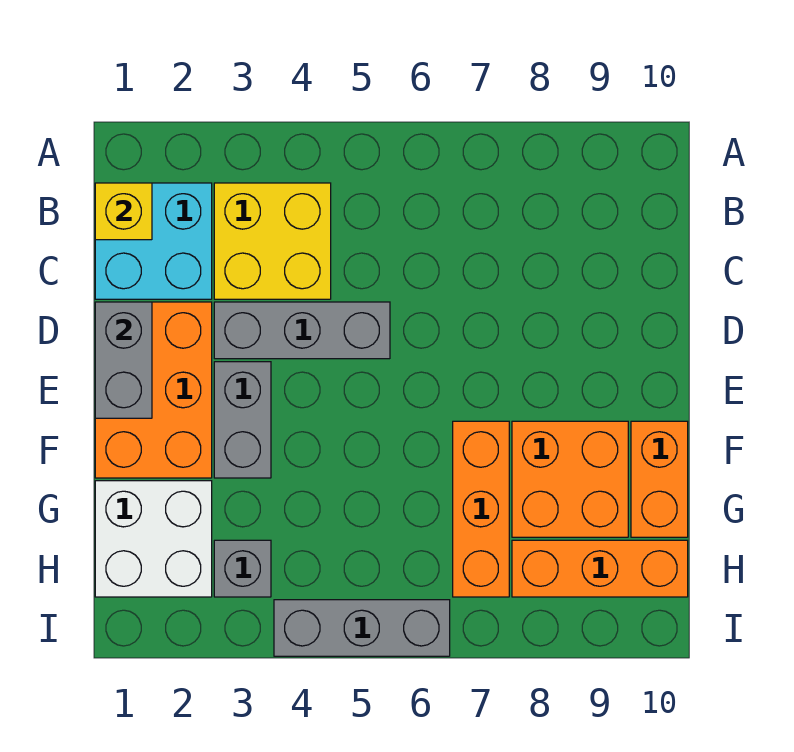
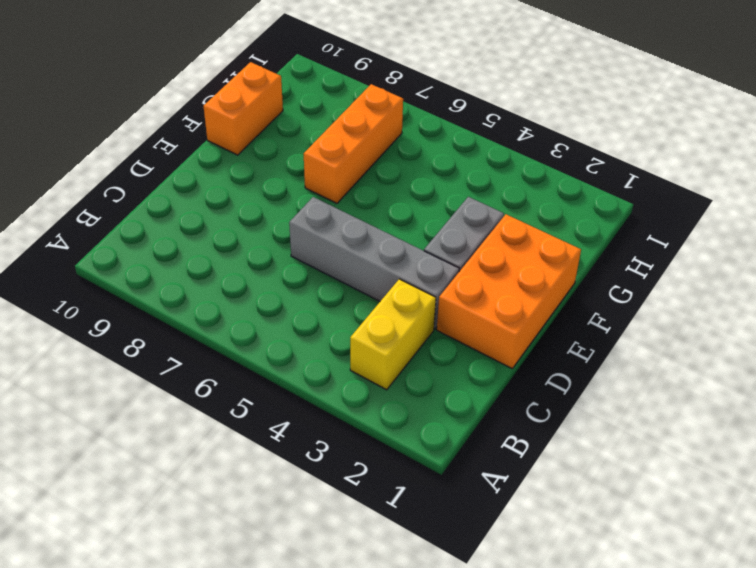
yellow 1x2 brick [350,279,436,390] -> yellow 2x2 brick [214,183,331,299]
grey 1x4 brick [289,197,459,329] -> grey 1x3 brick [214,302,390,359]
none -> cyan 2x2 brick [95,183,212,299]
none -> orange 2x2 brick [512,421,628,537]
none -> white 2x2 brick [95,481,212,597]

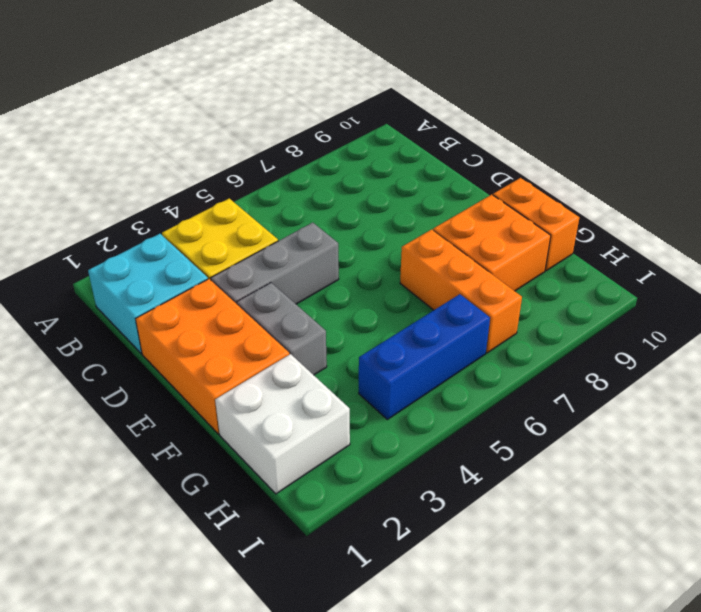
blue 1x3 brick [359,294,490,419] -> none
none -> grey 1x1 brick [214,540,271,597]
none -> orange 1x3 brick [512,540,688,597]
none -> grey 1x3 brick [274,600,450,656]

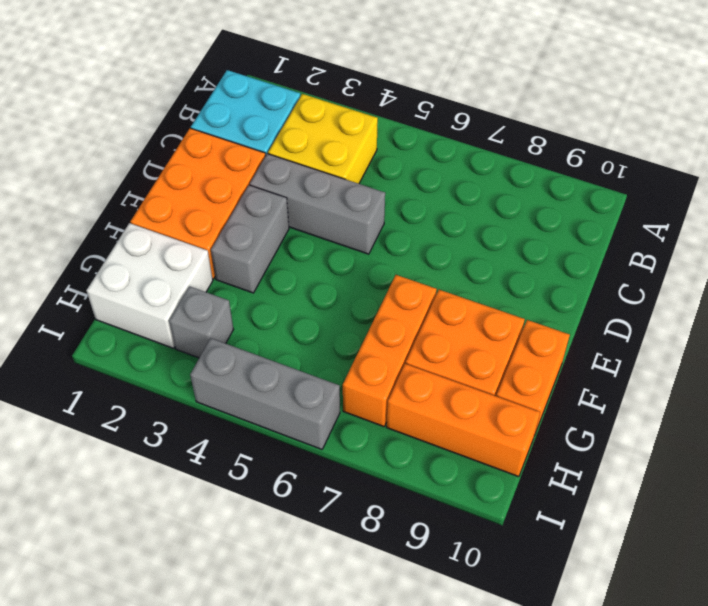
none -> yellow 1x1 brick [95,183,152,240]
none -> grey 1x2 brick [95,302,152,418]

